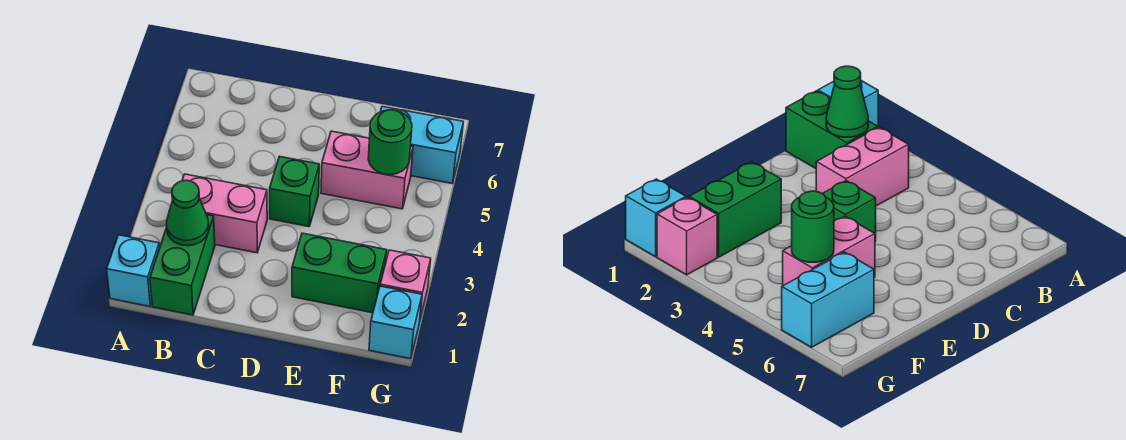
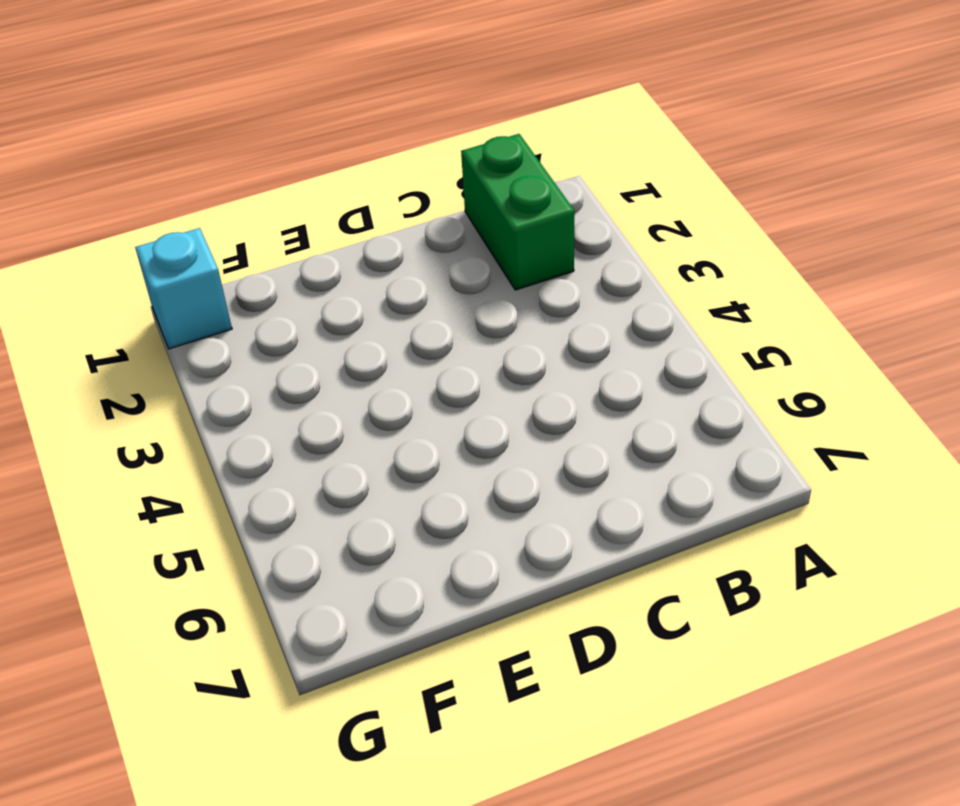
none -> cyan 1x1 brick [107,235,160,306]
none -> pink 1x2 brick [182,174,267,253]

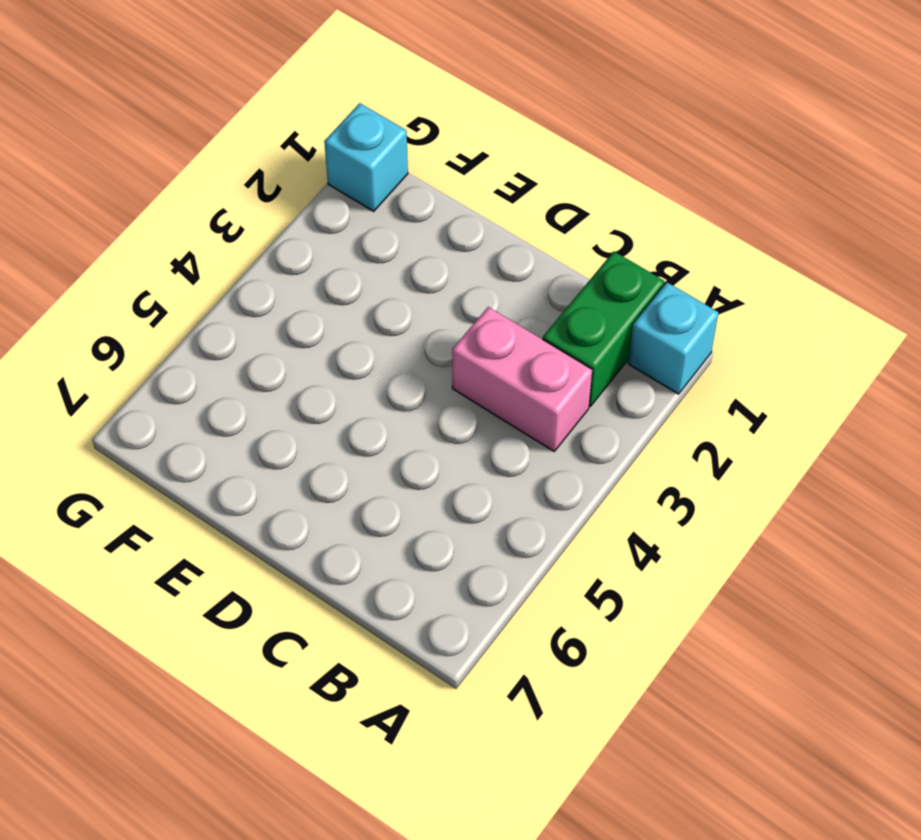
none -> green 1x1 brick [270,156,319,227]
none -> green 1x2 brick [292,233,387,313]

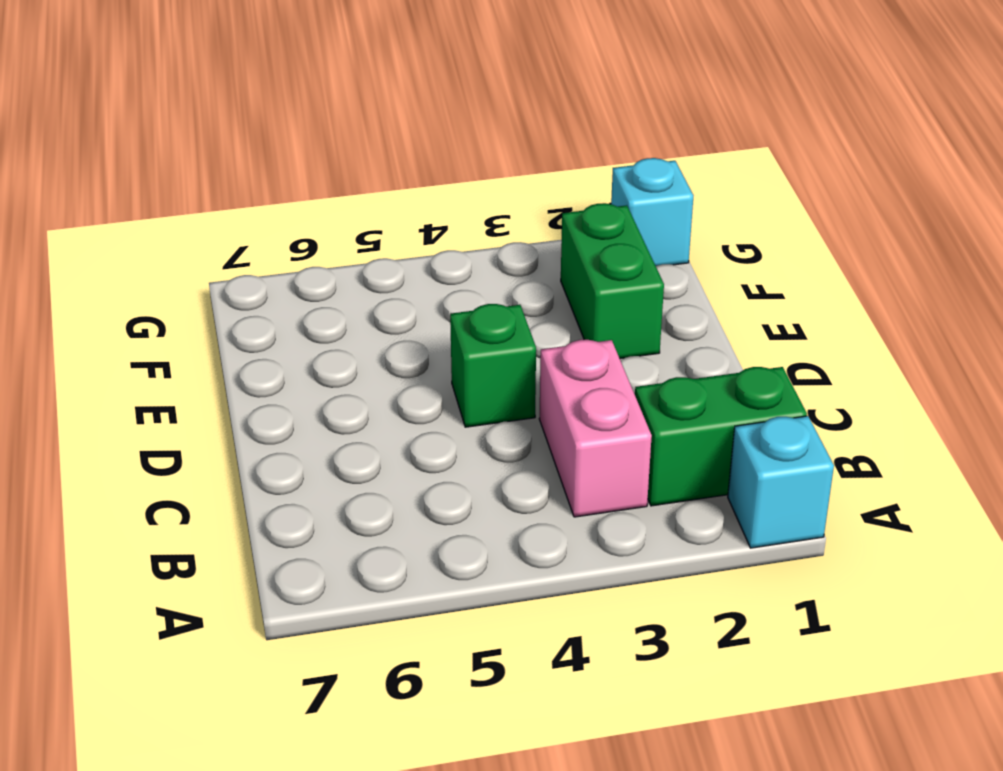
none -> pink 1x2 brick [321,131,413,209]
none -> cyan 1x2 brick [380,107,463,183]

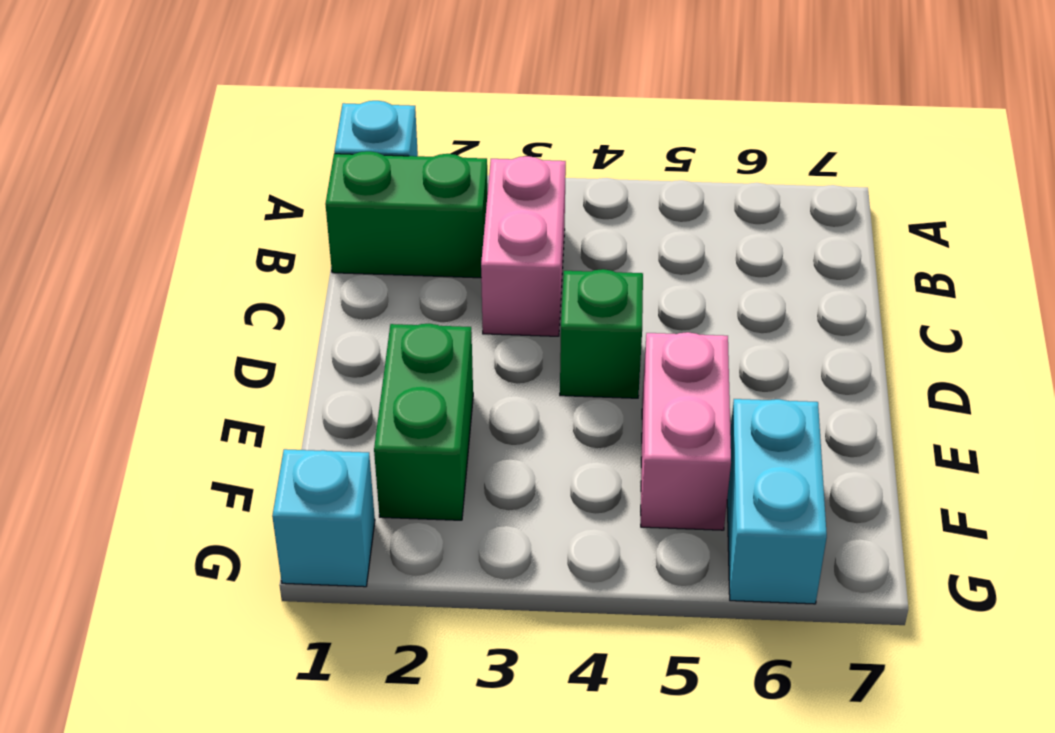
none -> pink 1x1 brick [380,250,431,319]
none -> green 1x1 cone [166,180,209,246]

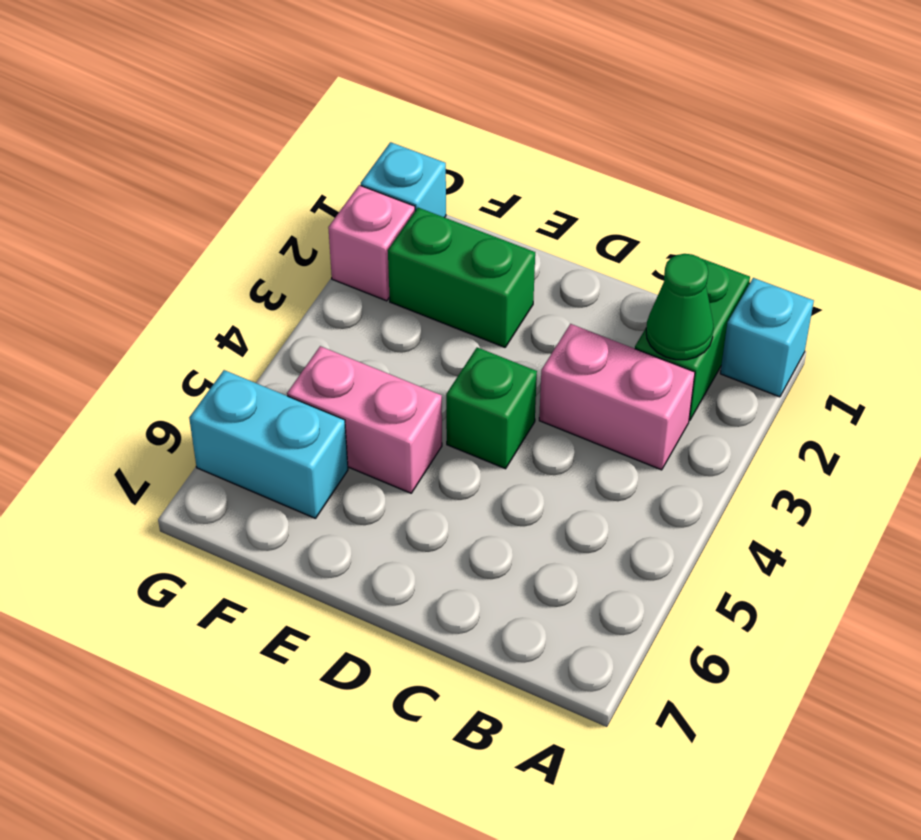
none -> green 1x1 round brick [368,110,412,175]

